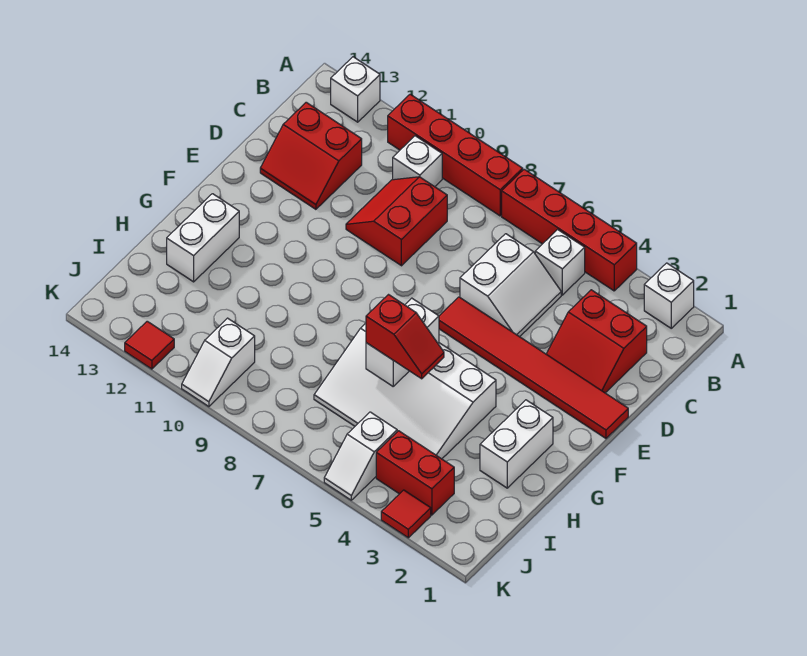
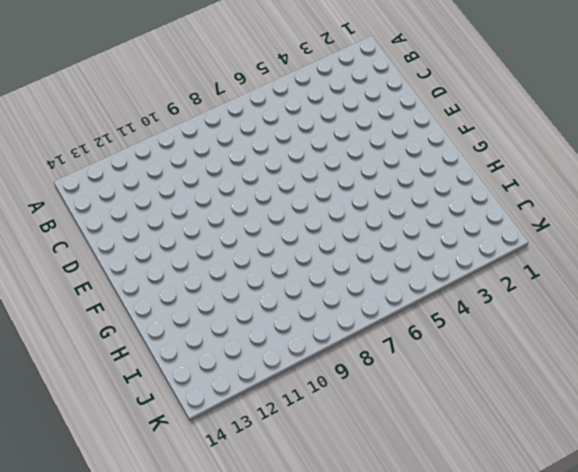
none -> white 1x1 brick [644,263,694,328]
none -> red 1x4 brick [502,169,637,291]
none -> red 1x4 brick [388,94,523,216]

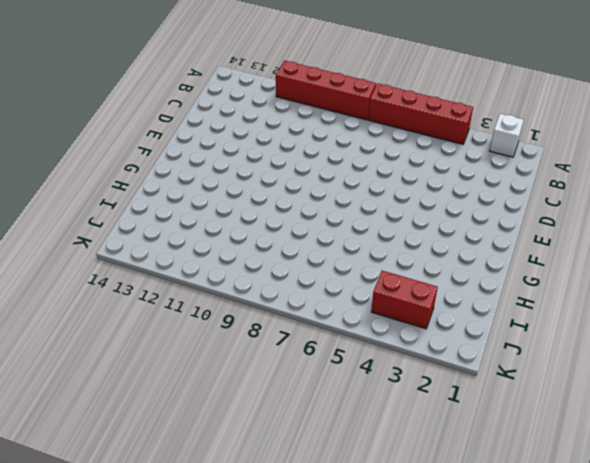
none -> white 1x1 brick [331,57,380,122]
none -> white 1x1 brick [535,230,585,295]
none -> white 1x1 brick [393,136,442,187]

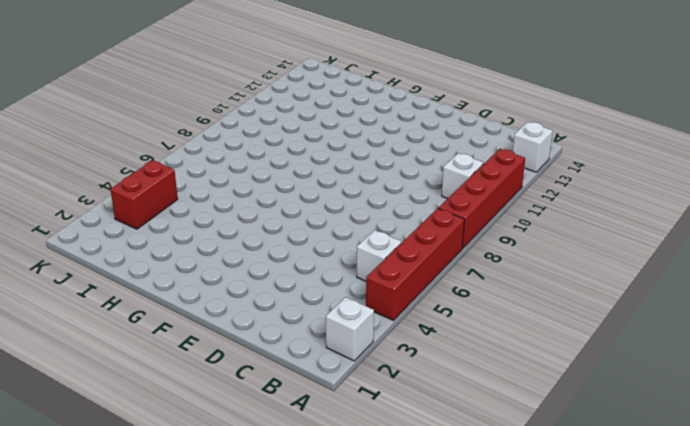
none -> red 2x2 slope [546,290,647,393]
none -> white 2x2 slope [460,234,561,337]
none -> red 2x2 slope [346,177,447,266]

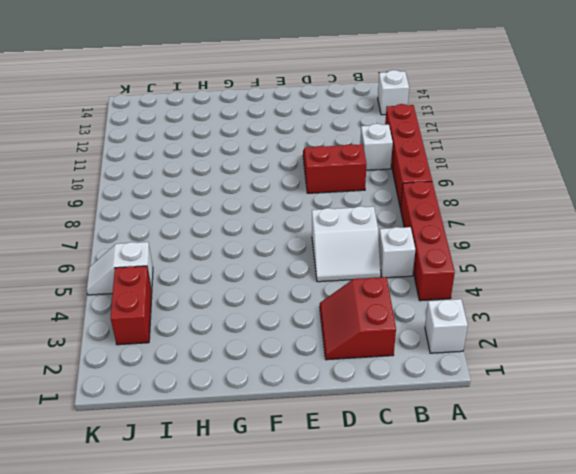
none -> red 2x2 slope [260,102,362,209]
none -> red 1x6 tile [439,297,628,438]
none -> white 1x2 brick [480,400,553,488]

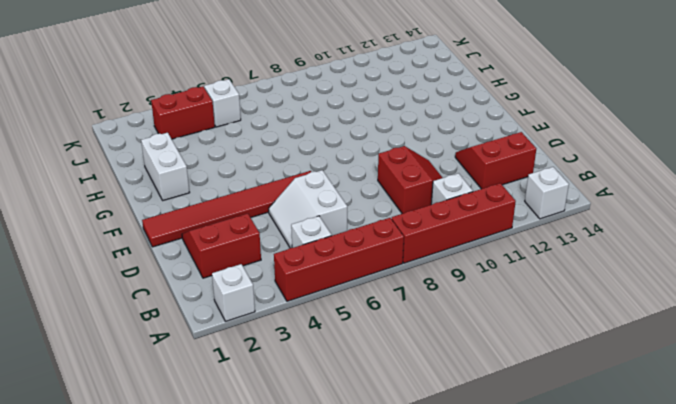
none -> white 3x4 slope [314,323,496,459]
none -> white 1x2 brick [167,194,239,282]
none -> white 1x2 slope [182,318,255,407]

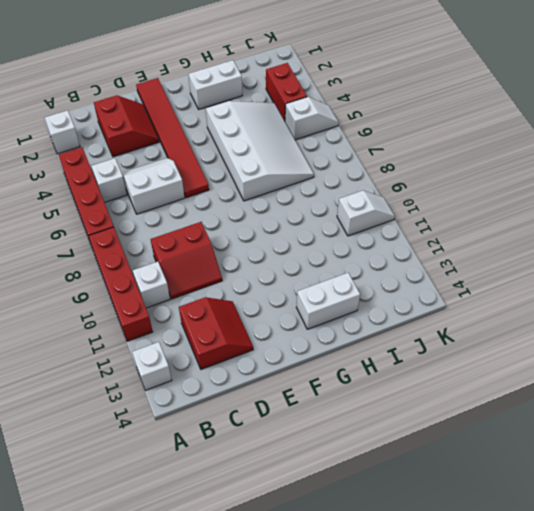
none -> red 1x1 tile [381,490,431,538]
none -> red 1x1 tile [125,321,174,369]
none -> white 1x2 brick [366,298,439,386]

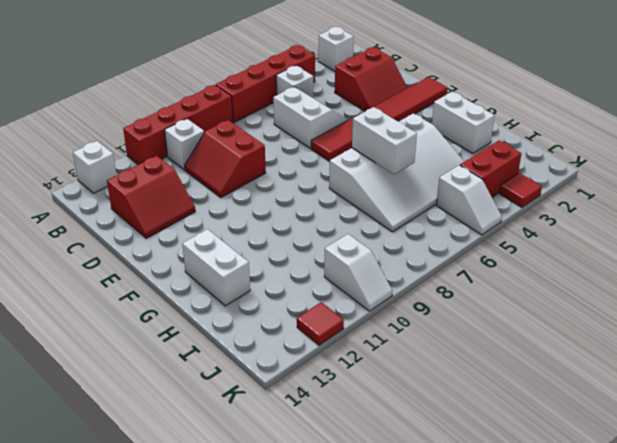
none -> red 1x2 slope [366,295,444,379]

